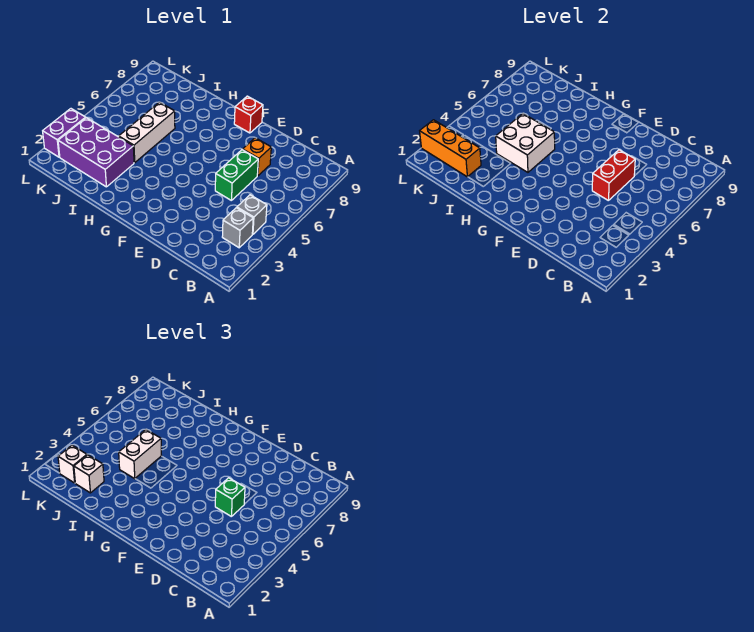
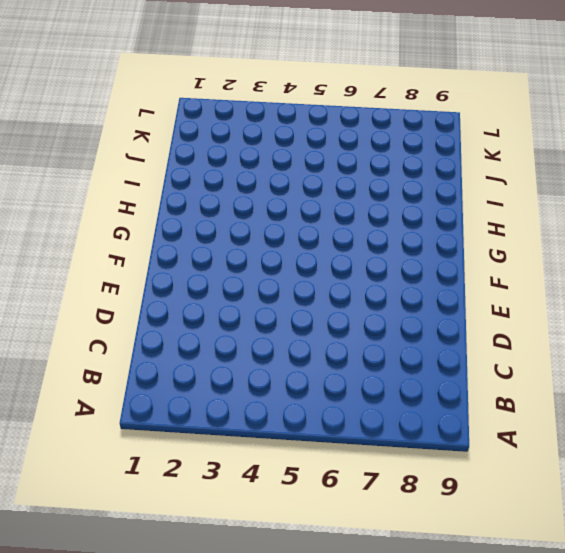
none -> grey 1x1 brick [222,208,253,248]
none -> grey 1x1 brick [237,195,267,234]
none -> green 1x2 brick [215,150,258,201]

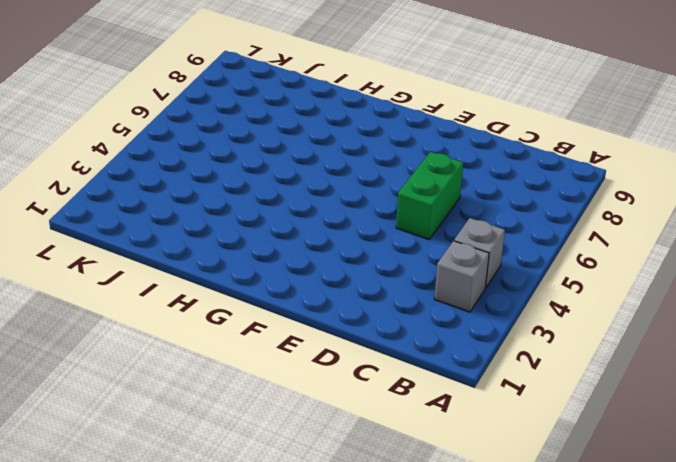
none -> orange 1x1 brick [243,138,271,176]
none -> red 1x1 brick [234,96,263,133]
none -> purple 2x3 brick [58,118,134,187]

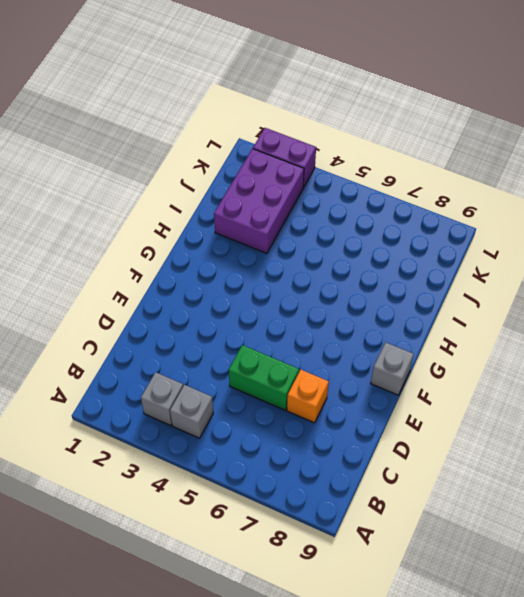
grey 1x1 brick [371,342,413,395] -> red 1x1 brick [234,96,263,133]
none -> white 1x3 brick [119,102,175,163]
none -> red 1x2 brick [592,150,635,201]
none -> white 2x2 brick [496,114,555,172]

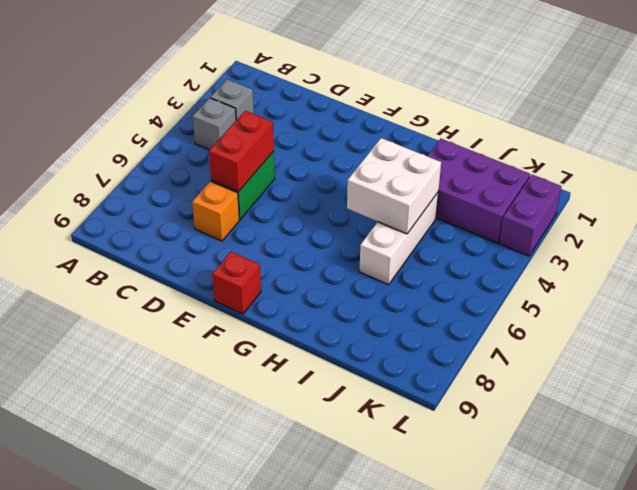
none -> orange 1x3 brick [420,120,481,177]
none -> green 1x1 brick [215,478,245,517]
none -> white 1x2 brick [119,430,162,479]

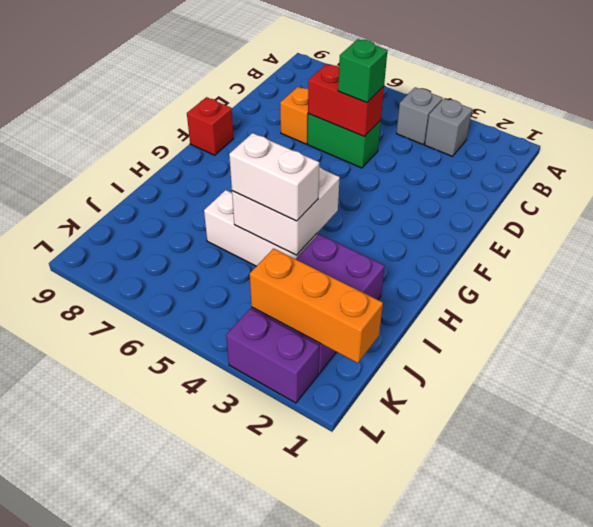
orange 1x3 brick [250,249,383,363] -> orange 1x3 brick turned to [420,120,481,177]
none -> white 1x1 brick [74,455,104,493]
none -> white 1x1 brick [58,445,87,483]

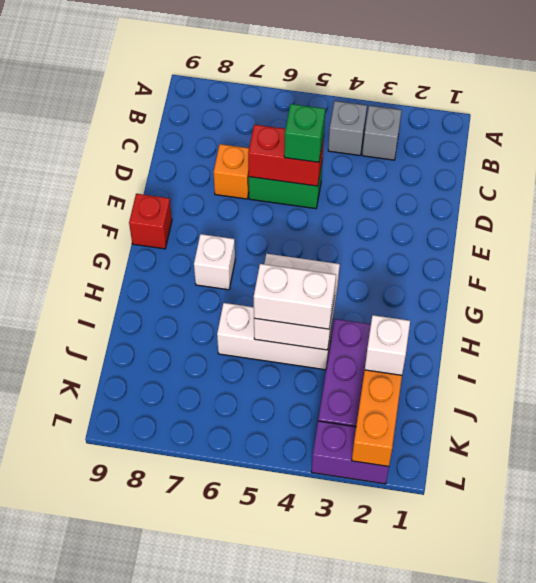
white 1x1 brick [194,234,235,290] -> white 1x1 brick moved to [58,445,87,483]

